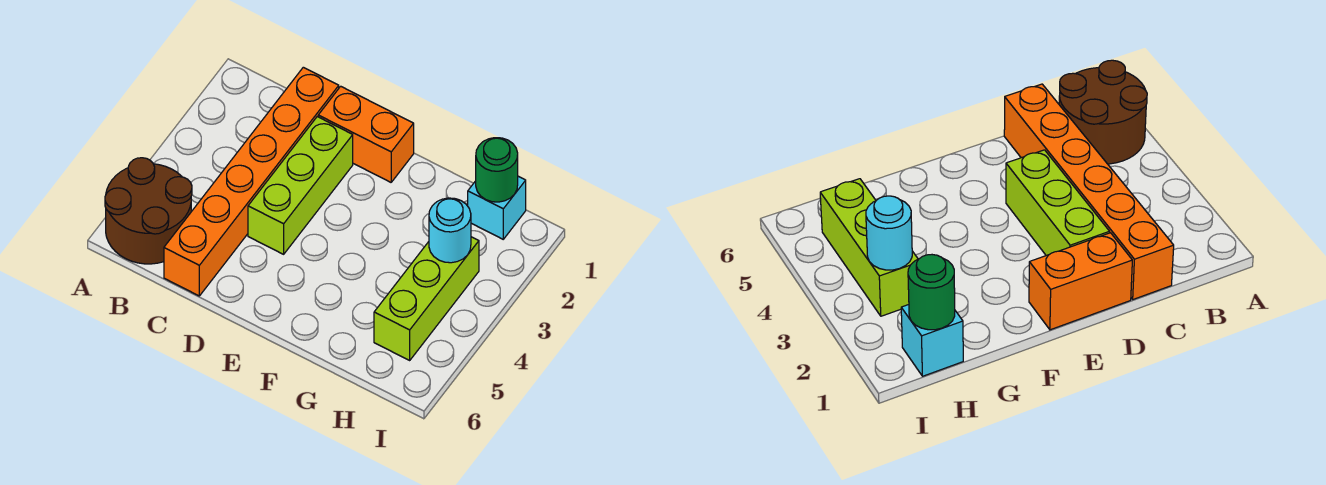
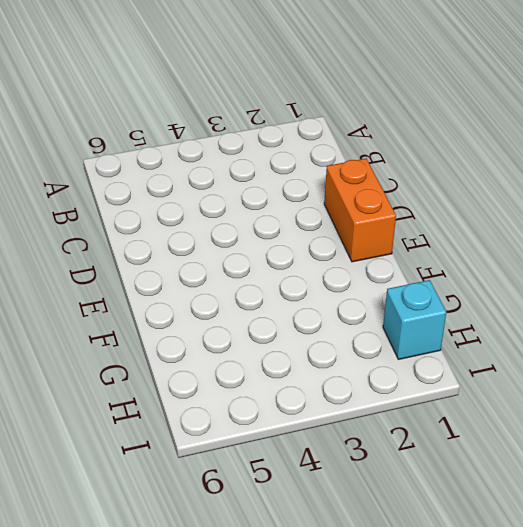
none -> brown 2x2 round brick [105,158,192,264]
none -> orange 1x6 brick [164,67,339,296]

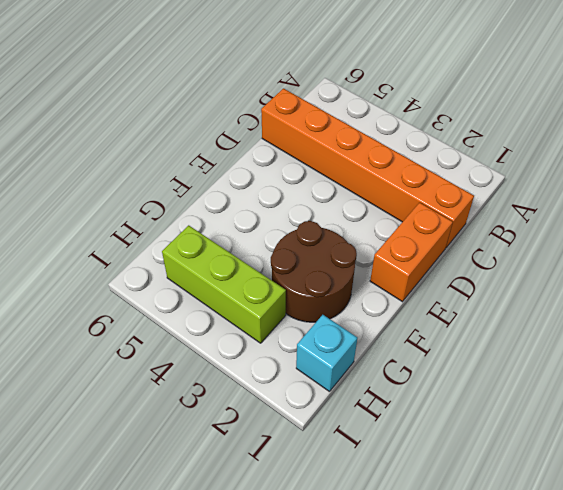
brown 2x2 round brick [271,221,357,322] -> brown 2x2 round brick moved to [105,158,192,264]
none -> lime 1x3 brick [248,117,353,254]
none -> green 1x1 round brick [476,138,518,202]

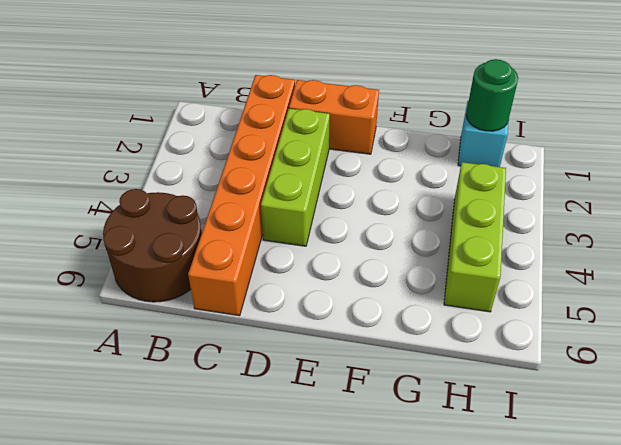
none -> cyan 1x1 round brick [429,198,471,263]

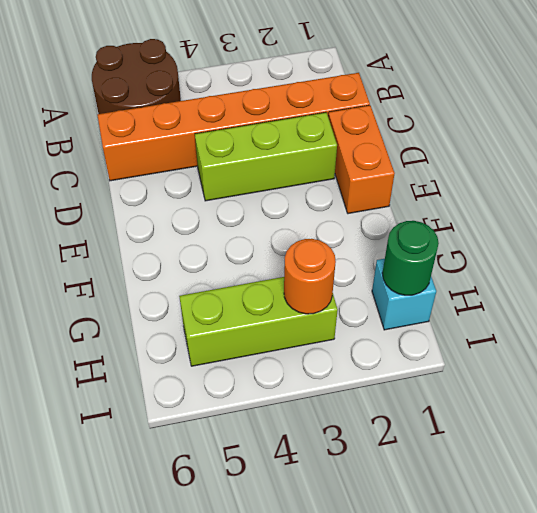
orange 1x1 round brick [284,239,336,314] -> cyan 1x1 round brick [429,198,471,263]

